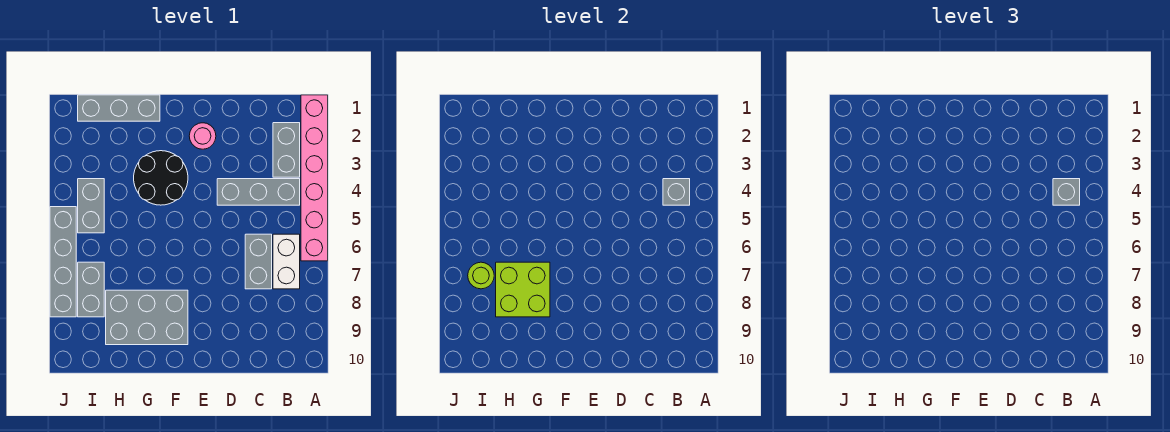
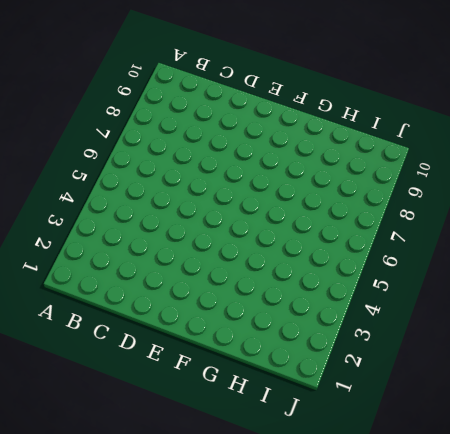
none -> pink 1x6 brick [301,95,328,261]
none -> grey 1x2 brick [273,123,300,177]
none -> grey 1x3 brick [217,179,300,205]

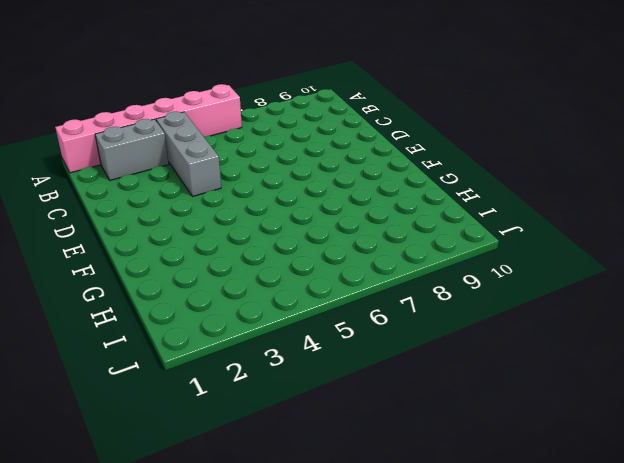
none -> white 1x2 brick [273,234,300,289]
none -> grey 1x2 brick [245,234,272,289]
none -> pink 1x1 round brick [189,123,216,149]

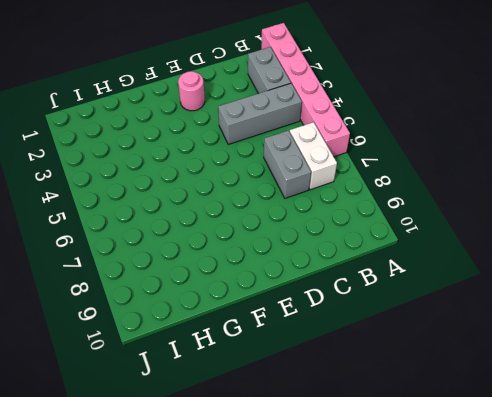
none -> black 2x2 round brick [134,151,188,205]
none -> grey 2x3 brick [106,290,188,345]
none -> grey 1x3 brick [78,95,160,121]

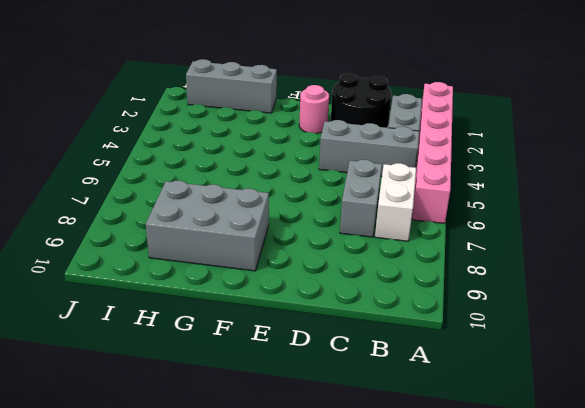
black 2x2 round brick [331,73,391,128] -> black 2x2 round brick moved to [134,151,188,205]
none -> grey 1x2 brick [78,179,104,233]
none -> grey 1x2 brick [78,262,104,317]
none -> grey 1x4 brick [50,207,76,317]

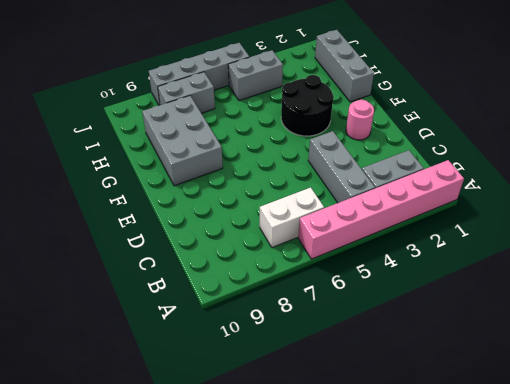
none -> grey 1x2 brick [245,234,272,289]
none -> grey 1x1 brick [663,179,690,205]
none -> lime 2x2 brick [496,262,550,317]

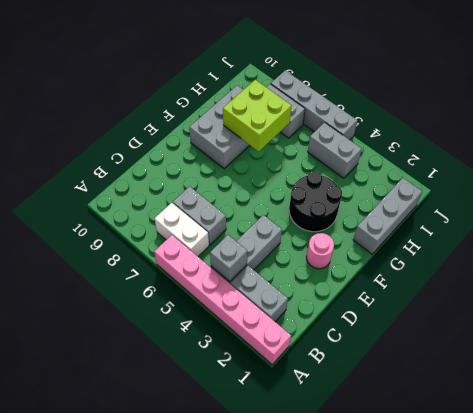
none -> lime 1x1 round brick [468,262,494,289]
none -> grey 1x1 brick [1053,179,1080,205]

